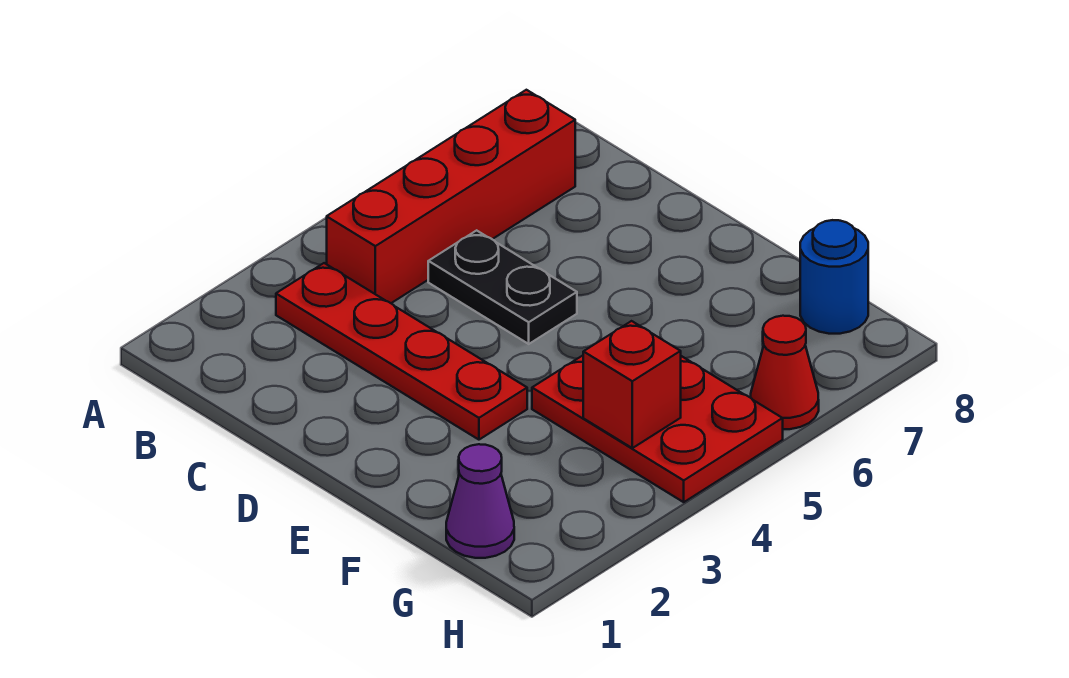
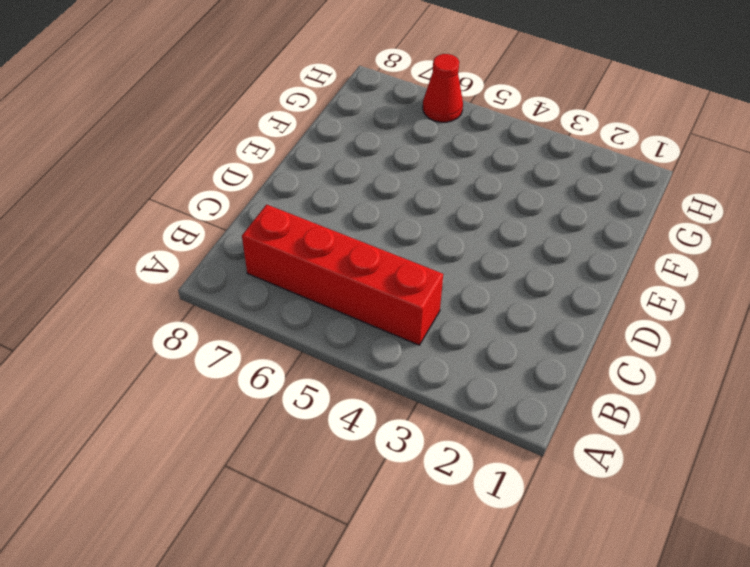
none -> red 1x4 plate [276,263,527,440]
none -> black 1x2 plate [428,230,577,344]

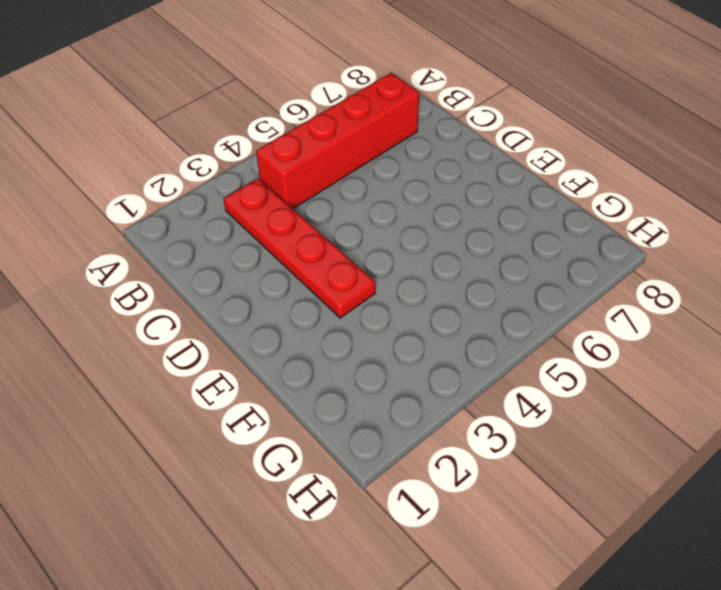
none -> black 1x2 plate [428,230,577,344]
none -> red 2x3 plate [532,356,783,502]

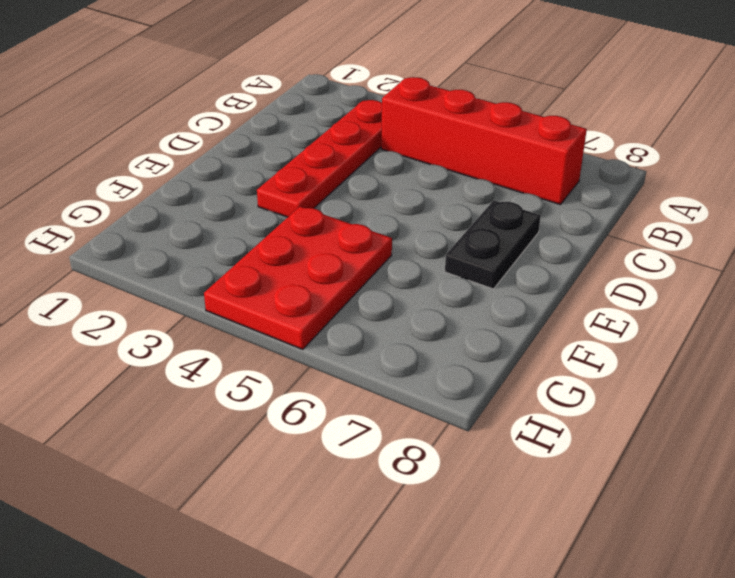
black 1x2 plate [445,200,541,289] -> black 1x2 plate moved to [428,230,577,344]
none -> purple 1x1 cone [446,444,514,558]
none -> blue 1x1 round brick [800,220,868,334]

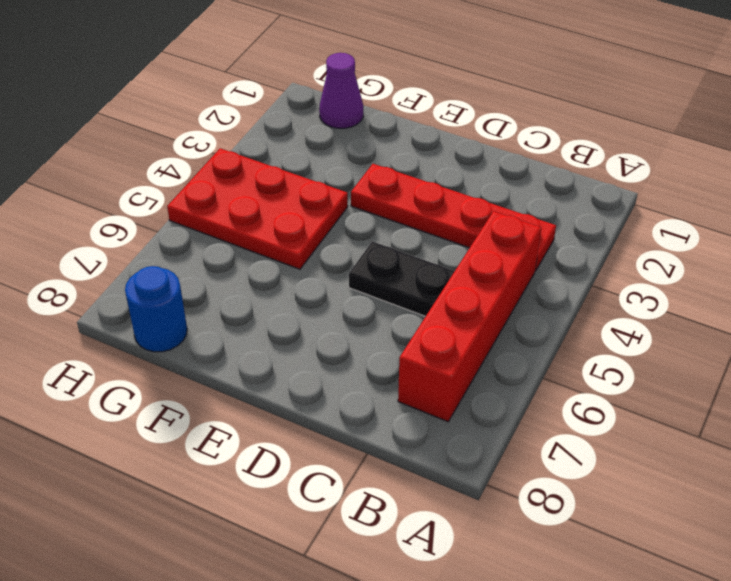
none -> red 1x1 cone [751,316,819,429]
none -> red 1x1 brick [583,321,681,448]

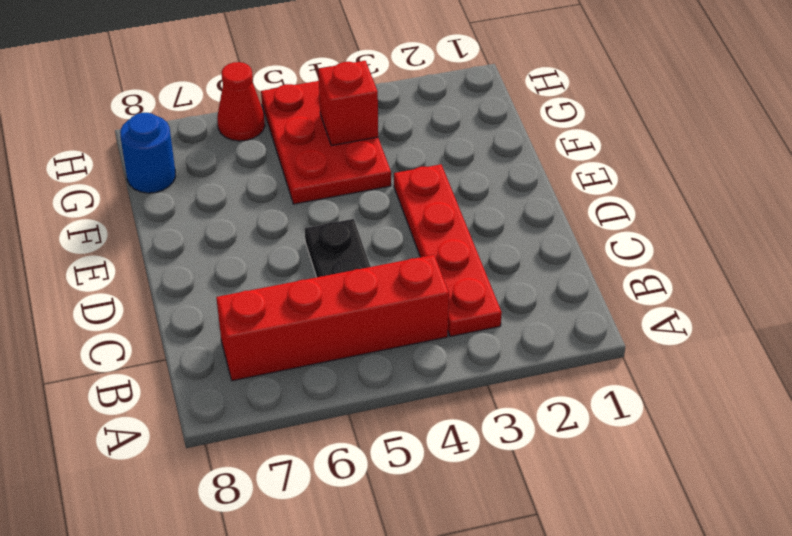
none -> purple 1x1 cone [446,444,514,558]

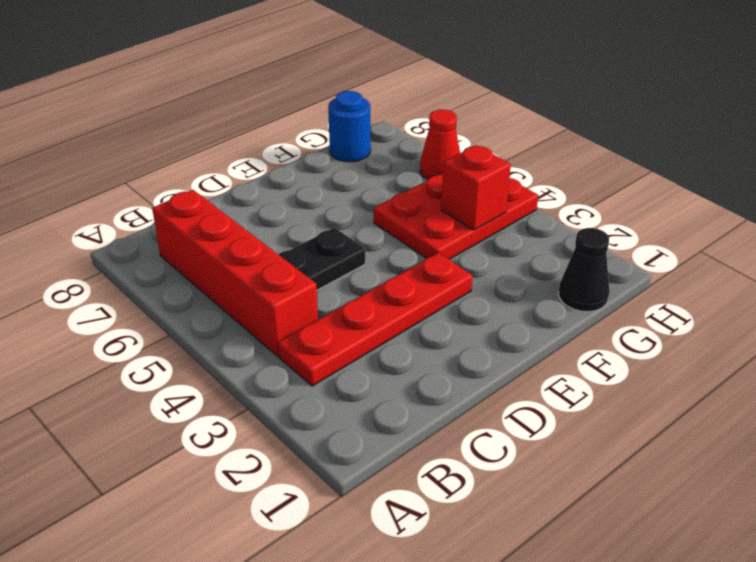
black 1x1 cone [558,228,610,312] -> purple 1x1 cone [446,444,514,558]

